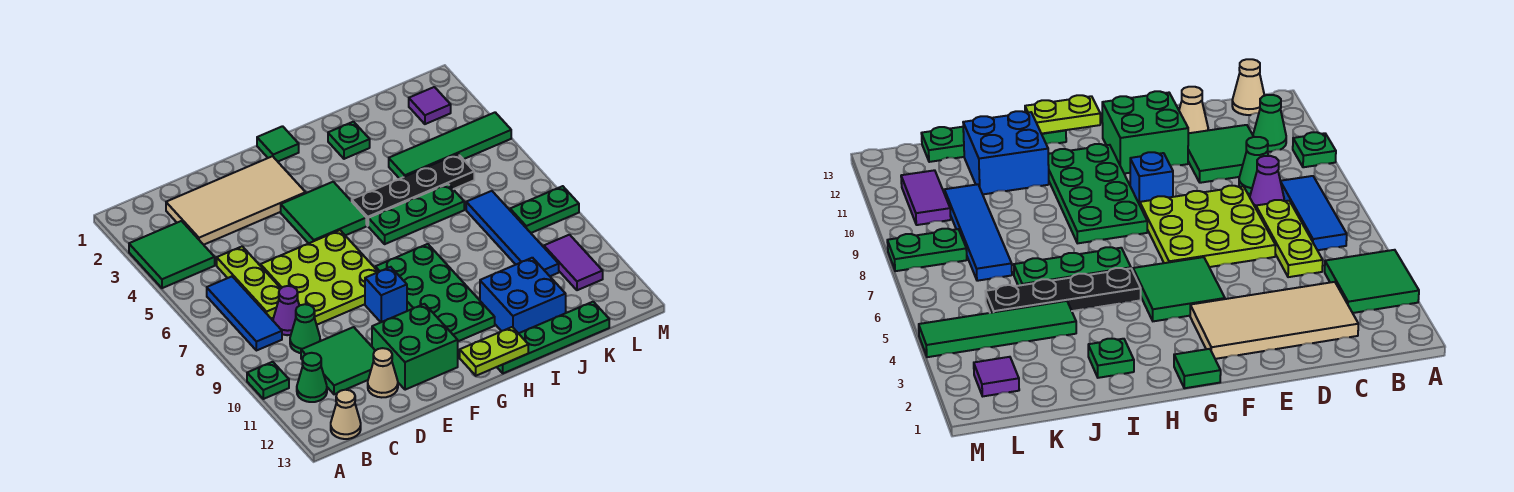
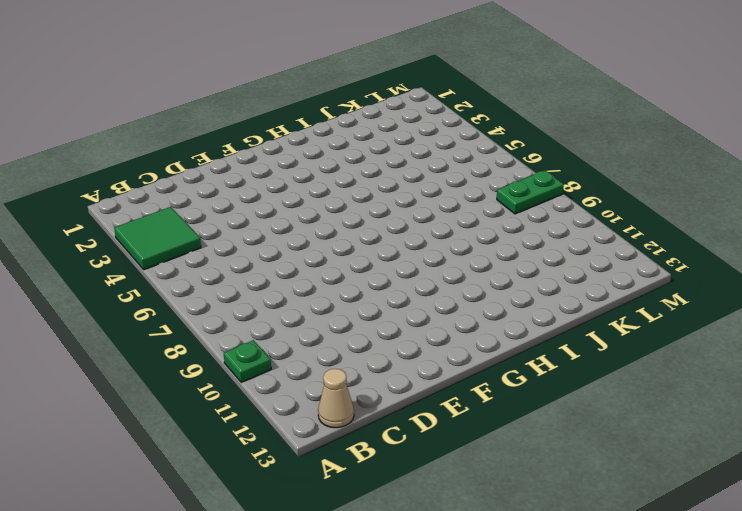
none -> blue 1x3 tile [207,277,282,351]
none -> green 1x1 cone [297,353,327,402]
none -> tan 2x4 tile [166,156,306,245]

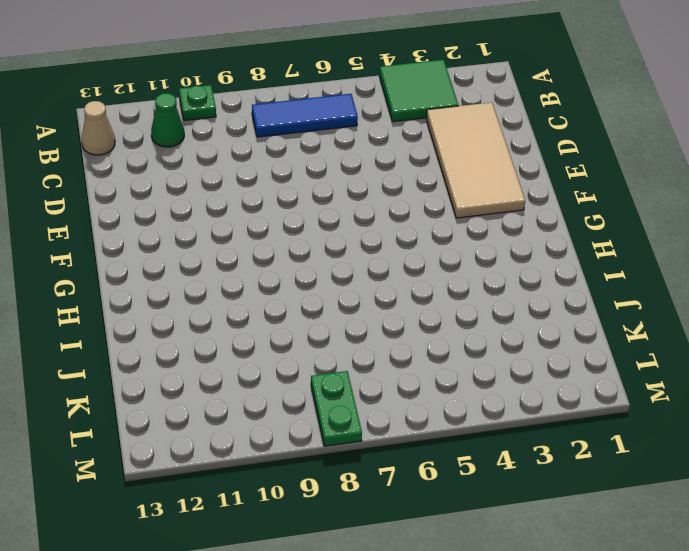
none -> lime 1x3 plate [217,246,281,319]
none -> purple 1x1 cone [273,286,299,335]
none -> green 1x1 cone [290,304,320,353]

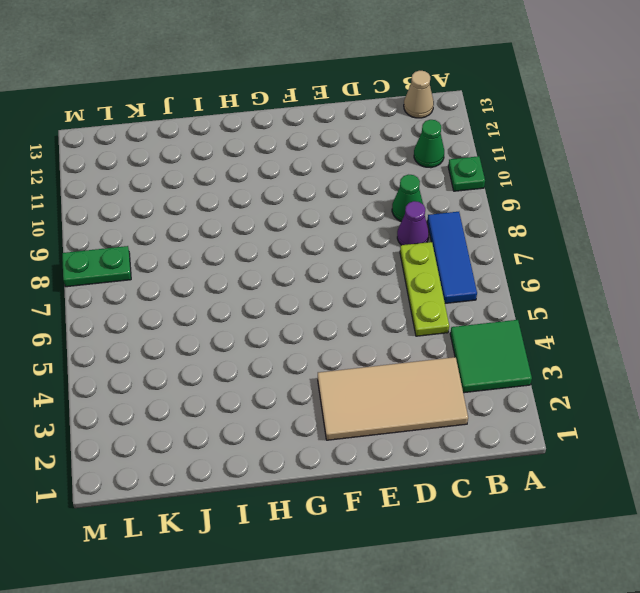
none -> green 2x2 tile [301,327,375,394]
none -> lime 3x3 plate [261,230,378,325]
none -> tan 1x1 cone [368,348,398,397]

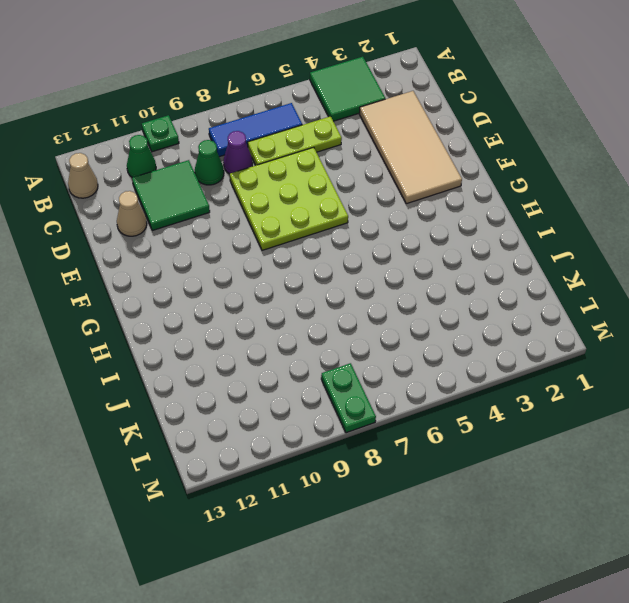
none -> green 2x2 brick [372,304,458,390]
none -> green 2x2 tile [281,182,366,243]
none -> blue 1x1 brick [365,267,407,322]

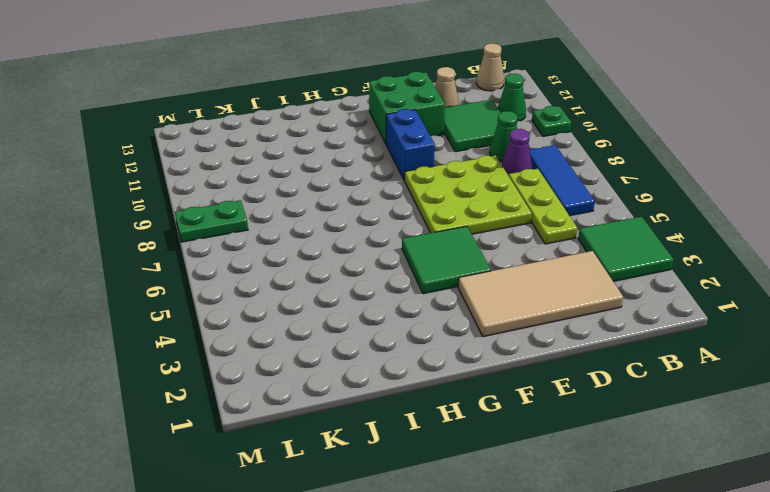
blue 1x2 brick [386,109,435,180] -> blue 1x1 brick [365,267,407,322]
none -> green 1x1 tile [257,126,299,161]
none -> green 2x4 plate [375,244,495,341]
none -> black 1x4 plate [352,154,474,226]

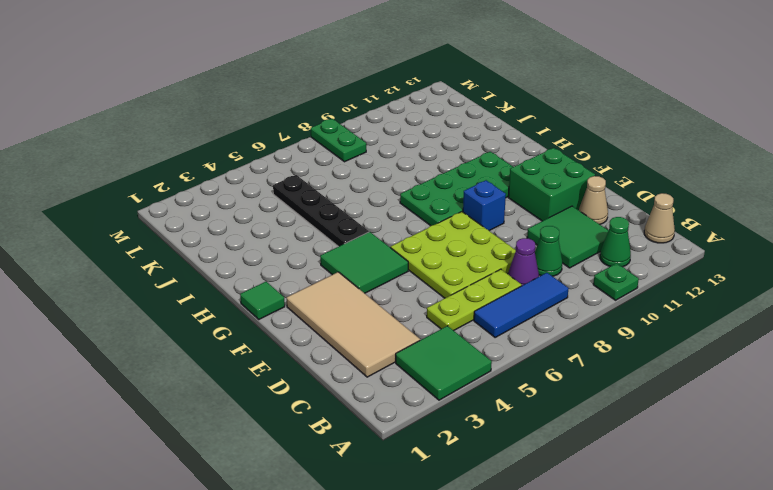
none -> green 1x3 plate [368,184,464,244]
none -> green 1x4 plate [497,302,609,373]
none -> green 1x1 plate [328,122,370,159]

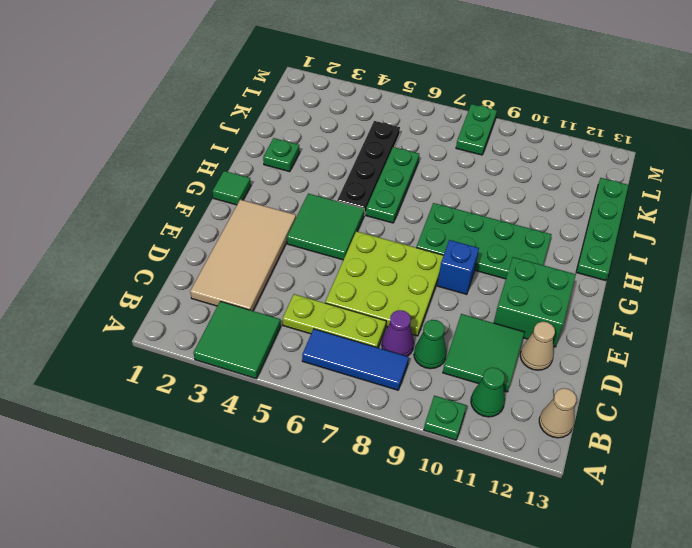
none -> blue 2x2 brick [480,258,566,333]
none -> green 1x4 tile [389,112,511,179]
none -> blue 1x4 tile [466,191,559,276]

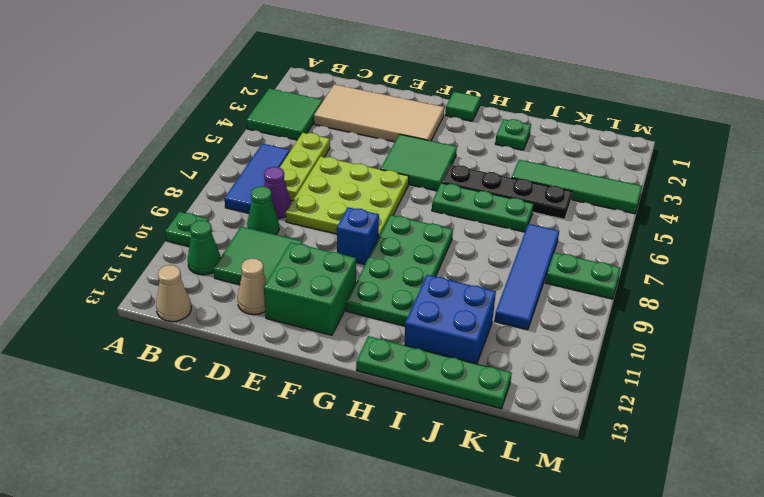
none -> purple 1x1 tile [409,87,451,124]
none -> purple 1x2 tile [544,235,603,290]
none -> lime 1x2 plate [460,327,528,376]

